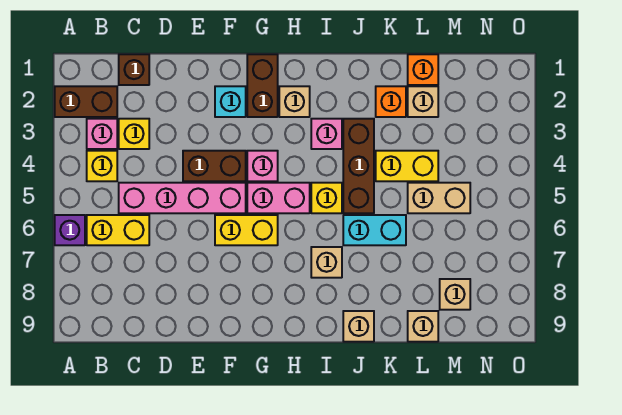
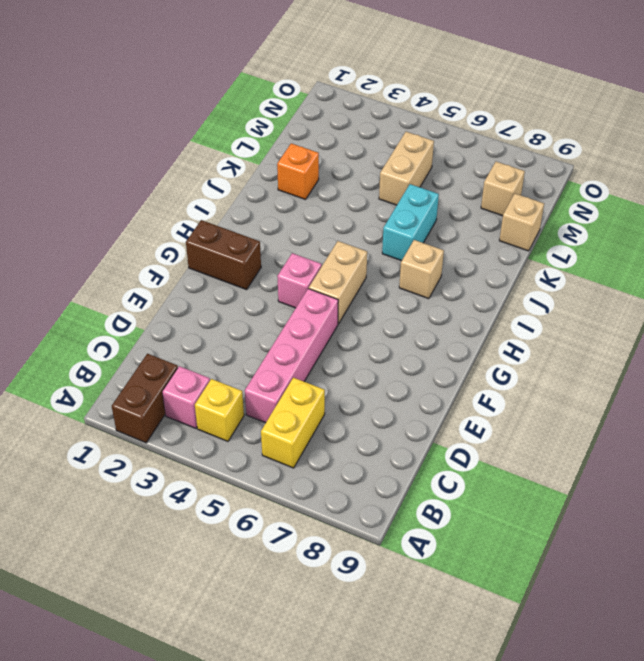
tan 1x2 brick [309,241,367,324] -> pink 1x2 brick [247,183,310,213]
none -> purple 1x1 brick [55,215,85,245]
none -> brown 1x1 brick [119,54,149,85]
none -> yellow 1x1 brick [119,119,149,149]

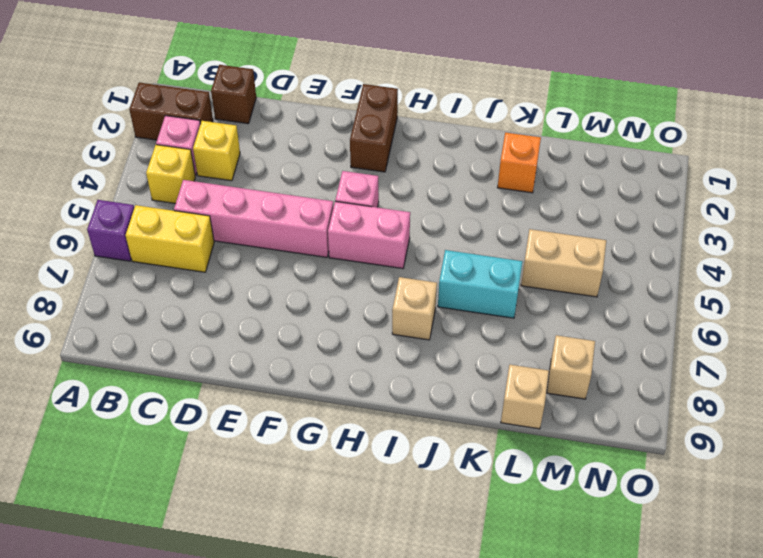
none -> brown 1x2 brick [183,151,246,181]
none -> cyan 1x1 brick [215,86,246,117]
none -> yellow 1x2 brick [215,215,278,245]

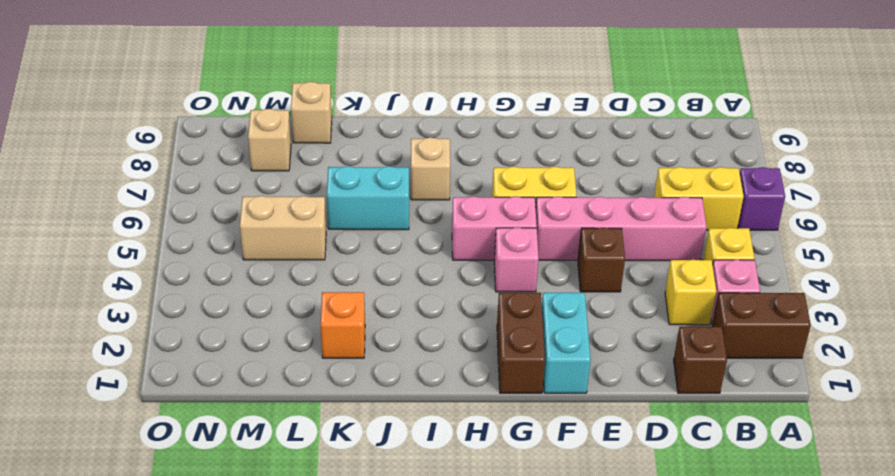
brown 1x1 brick [578,228,625,292] -> brown 1x2 brick [183,151,246,181]
cyan 1x2 brick [542,292,591,393] -> cyan 1x1 brick [215,86,246,117]
none -> tan 1x1 brick [279,86,310,117]
none -> pink 1x1 brick [311,119,342,149]
none -> yellow 1x1 brick [311,183,342,213]

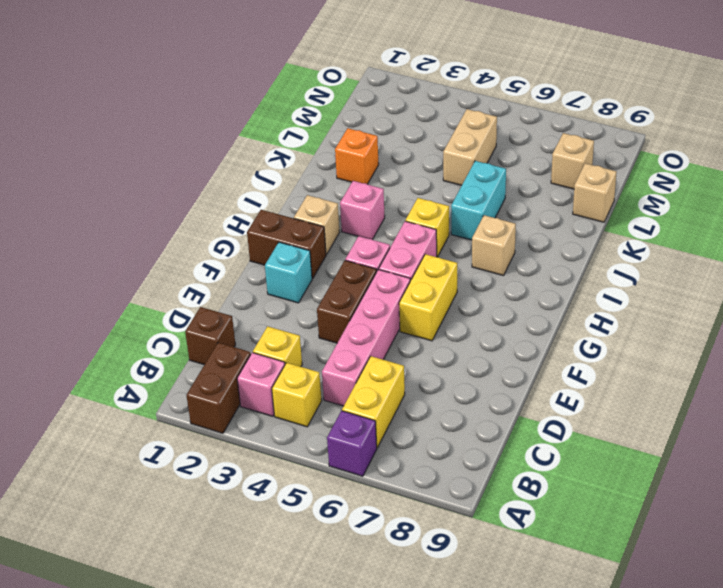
none -> brown 1x3 brick [343,119,374,213]
none -> tan 1x1 brick [343,311,374,342]
none -> yellow 1x2 brick [376,151,438,181]

